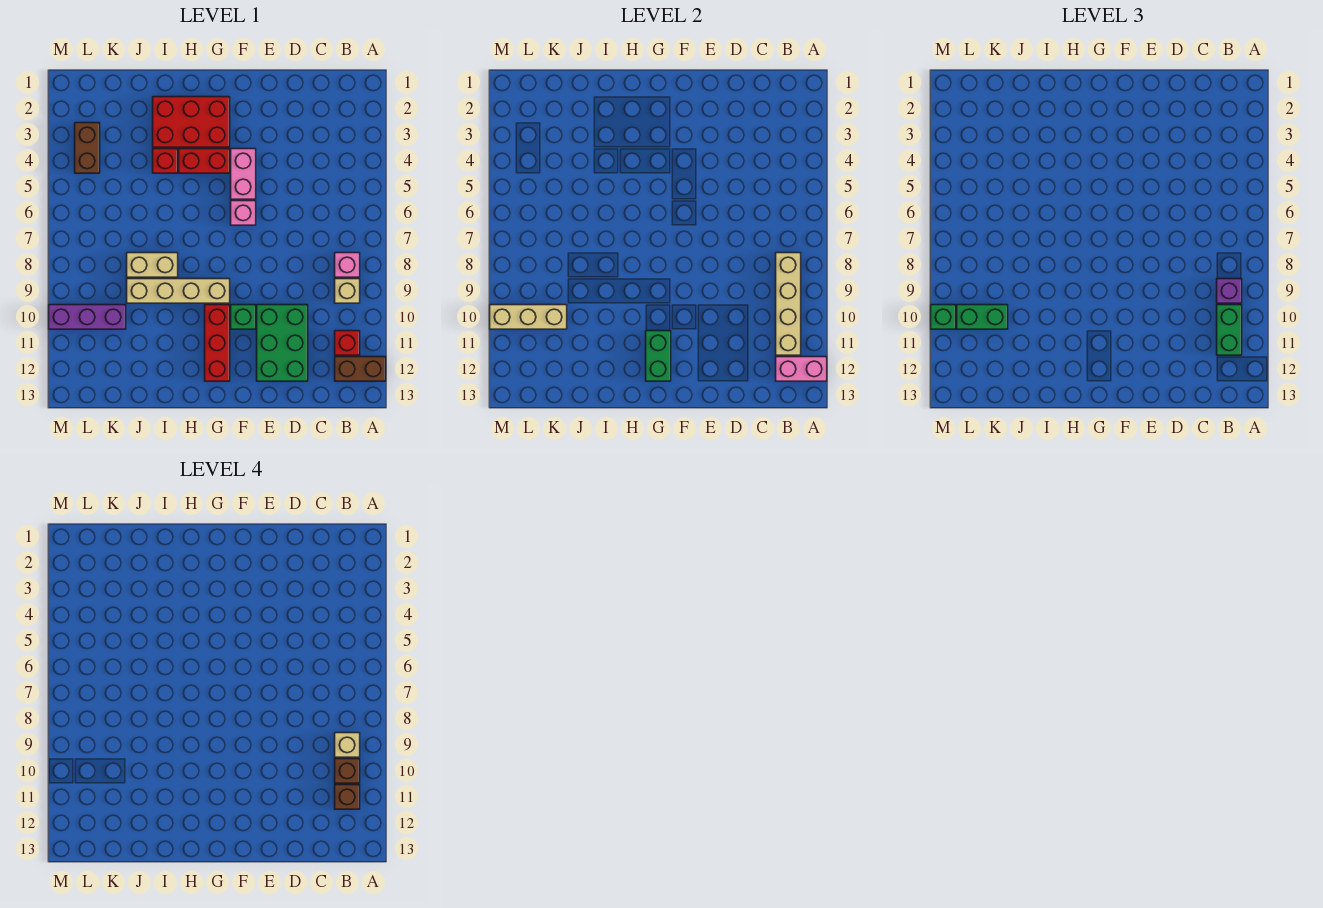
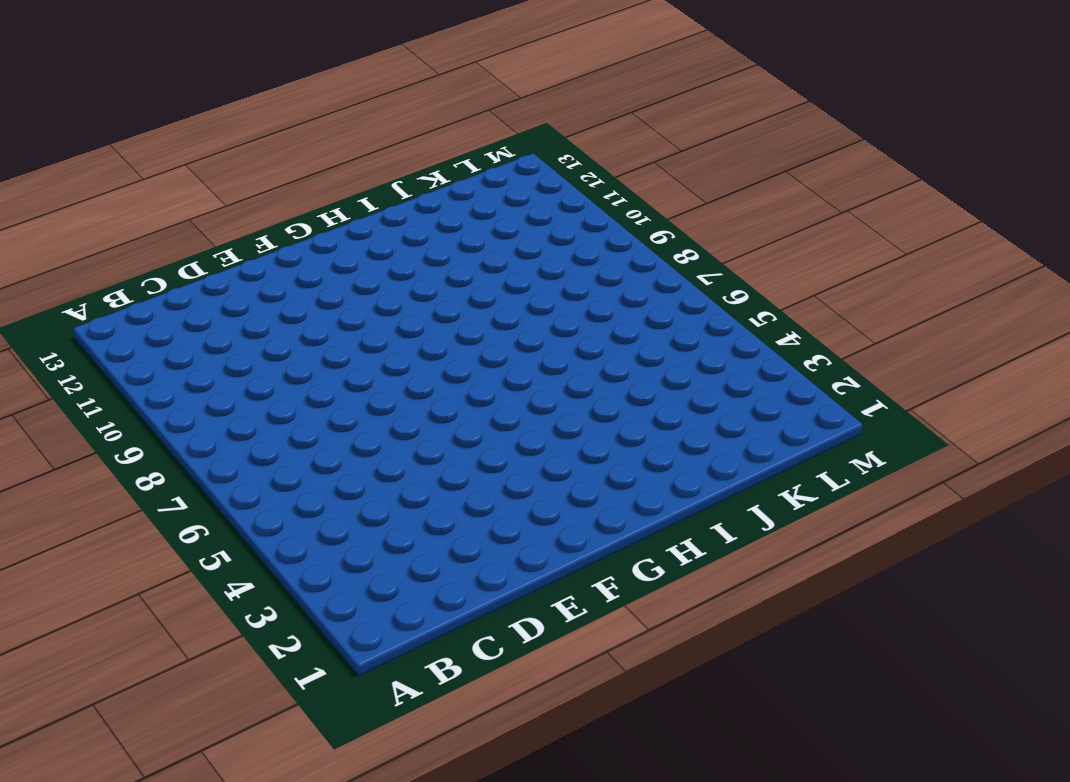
none -> brown 1x2 brick [335,357,386,381]
none -> pink 1x1 brick [335,253,360,277]
none -> tan 1x1 brick [335,279,360,303]

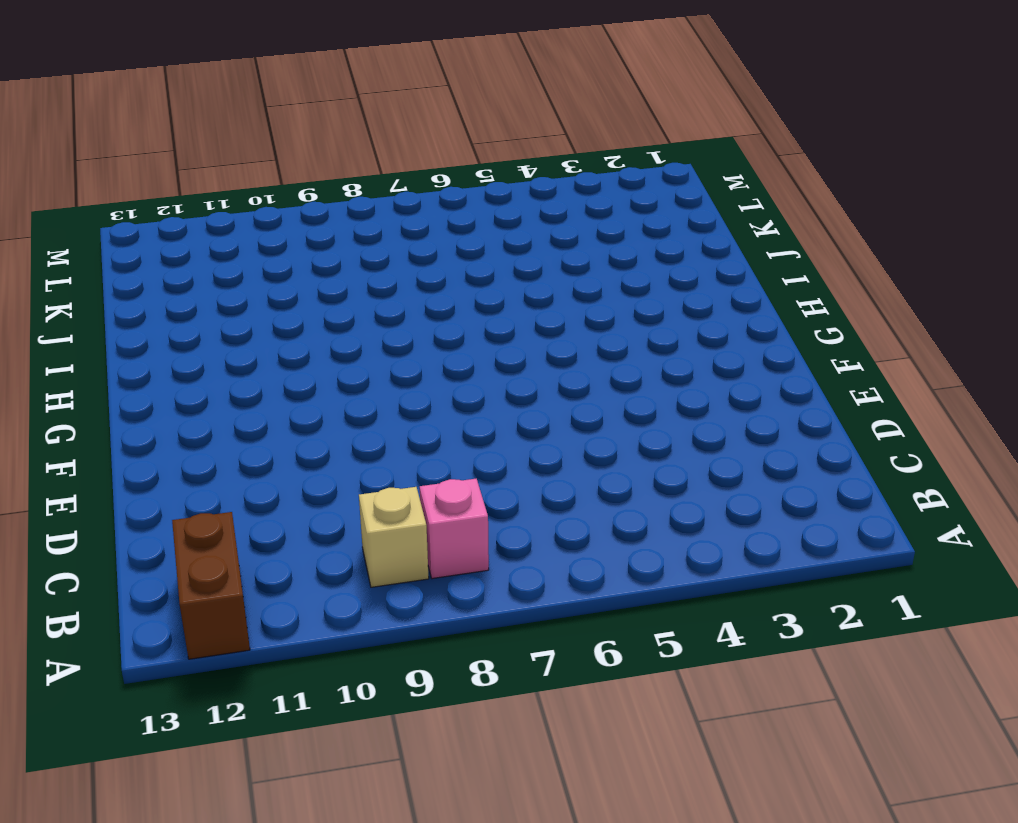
none -> red 1x1 brick [335,331,360,355]
none -> green 2x3 brick [257,305,308,381]
none -> pink 1x2 brick [231,149,256,199]

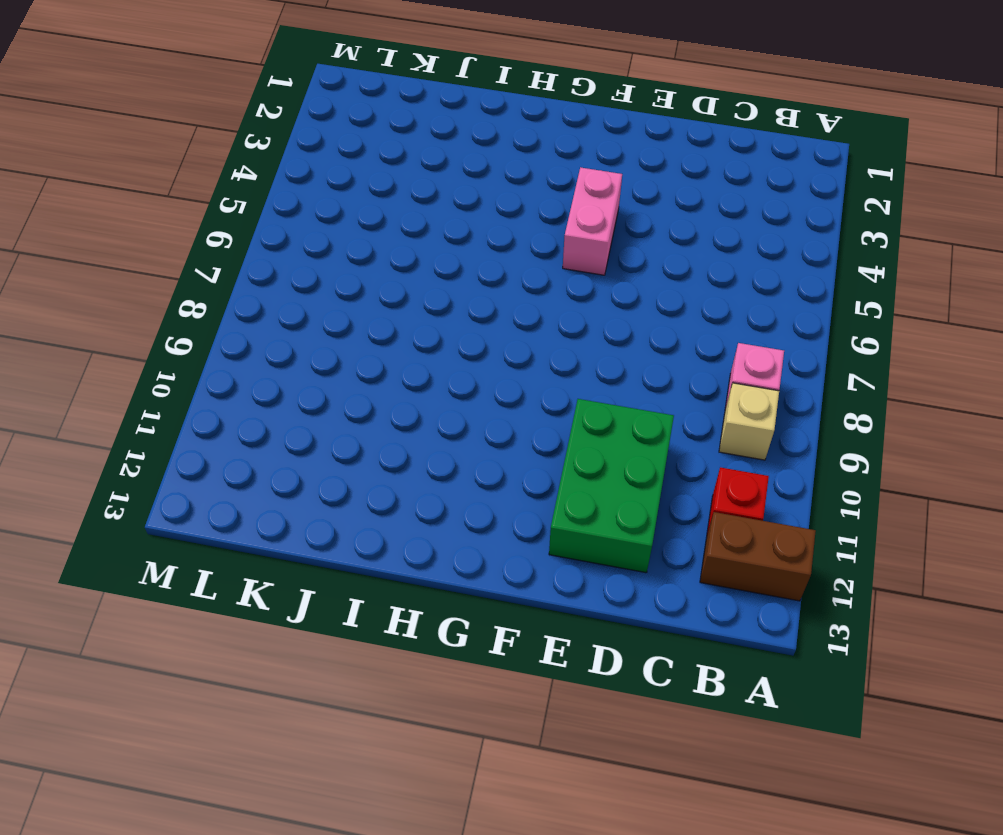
none -> pink 1x1 brick [231,201,256,225]
none -> green 1x1 brick [231,305,256,329]
none -> red 2x3 brick [153,97,230,147]

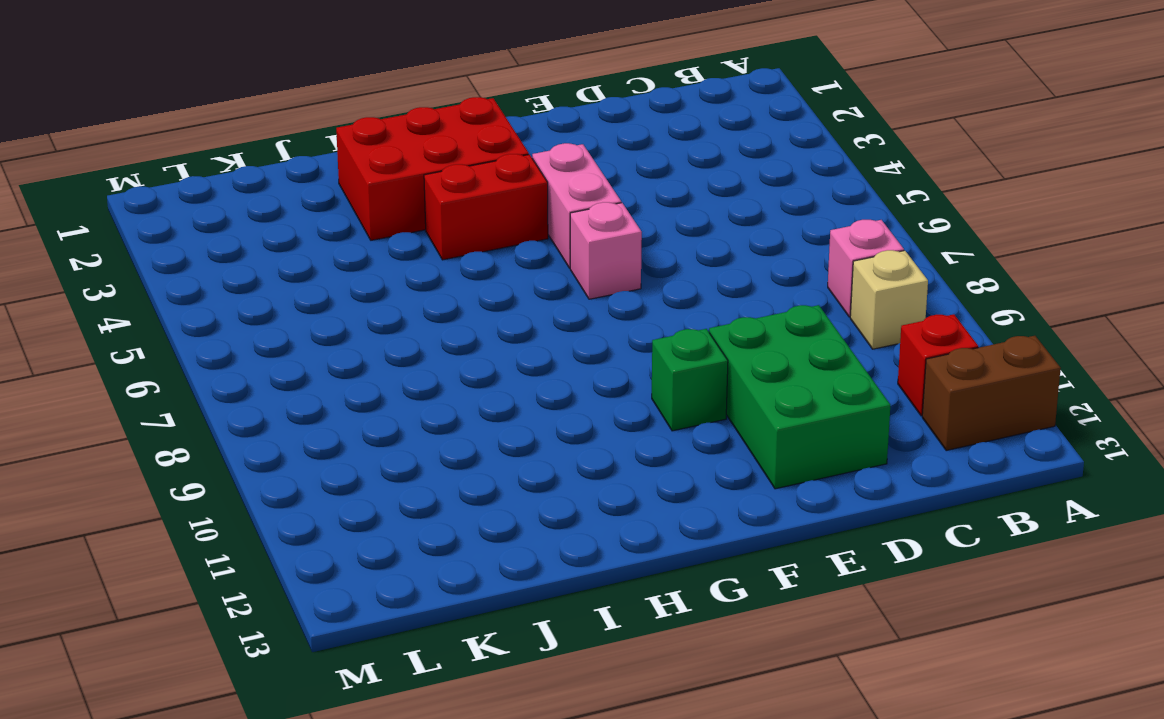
none -> tan 1x4 brick [127,279,230,303]
none -> red 1x3 brick [205,305,230,381]
none -> red 1x1 brick [153,149,178,173]

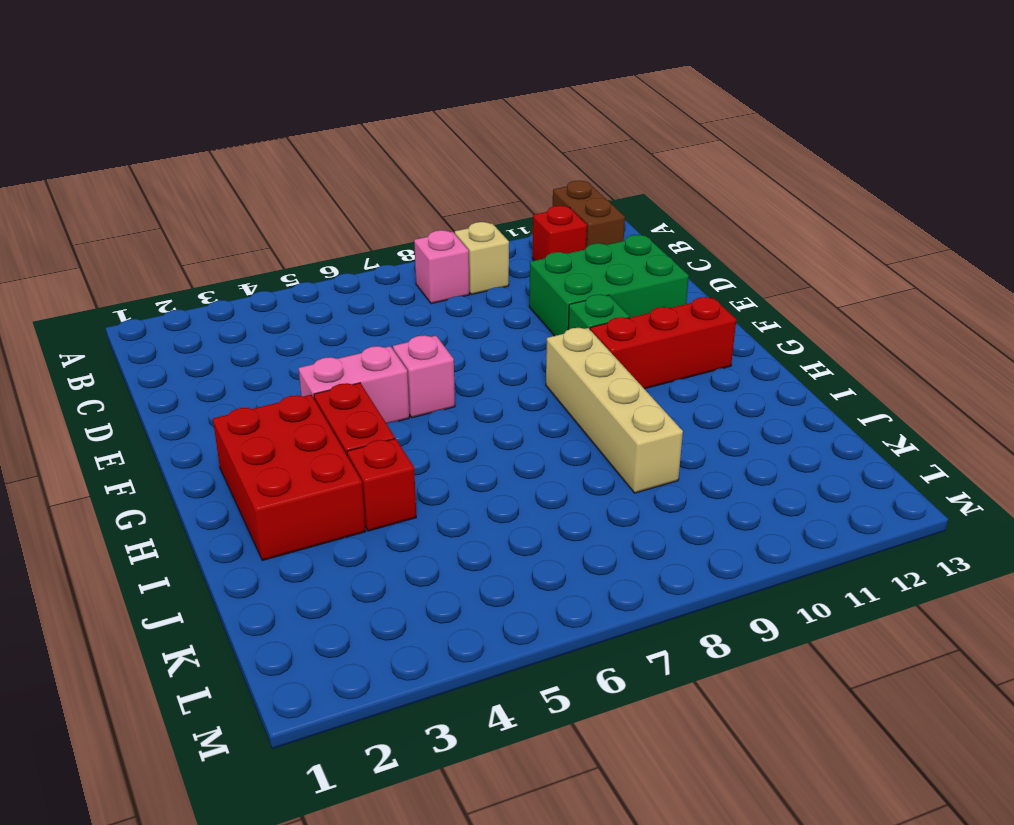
none -> tan 1x2 brick [127,253,178,277]
none -> purple 1x3 brick [49,305,126,329]
none -> brown 1x2 brick [75,123,100,173]

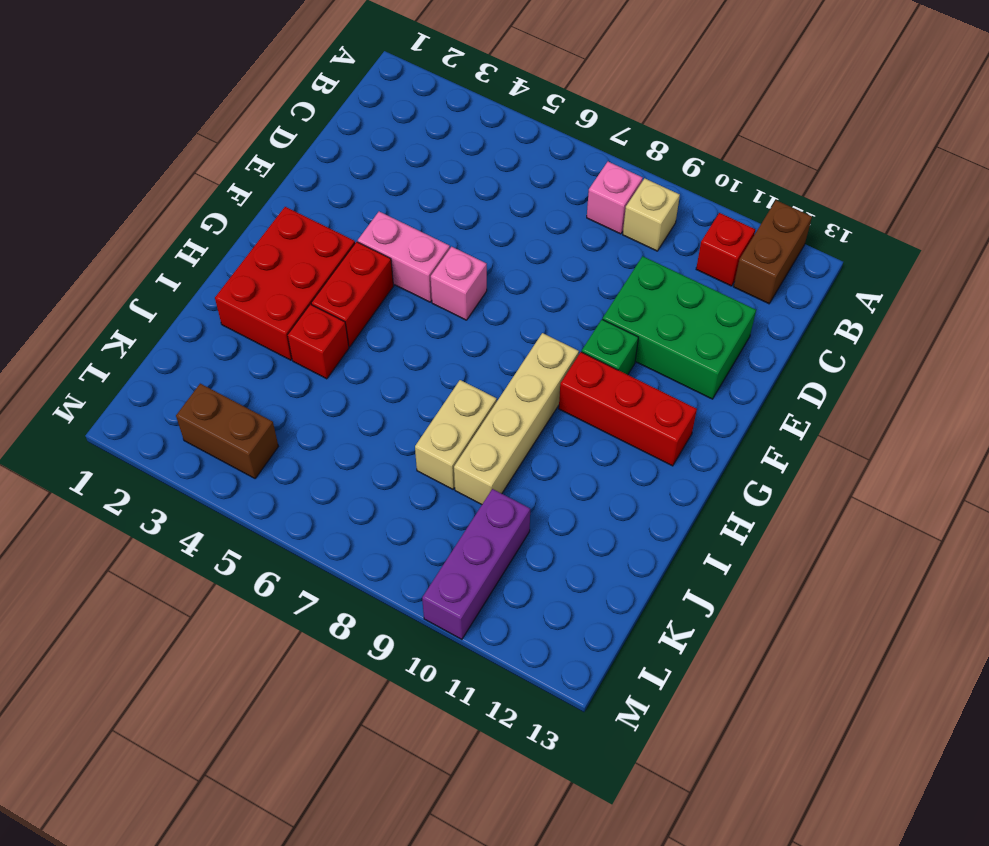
none -> pink 1x2 brick [776,357,827,381]
none -> tan 1x4 brick [776,253,801,355]
none -> green 1x2 brick [646,331,671,381]

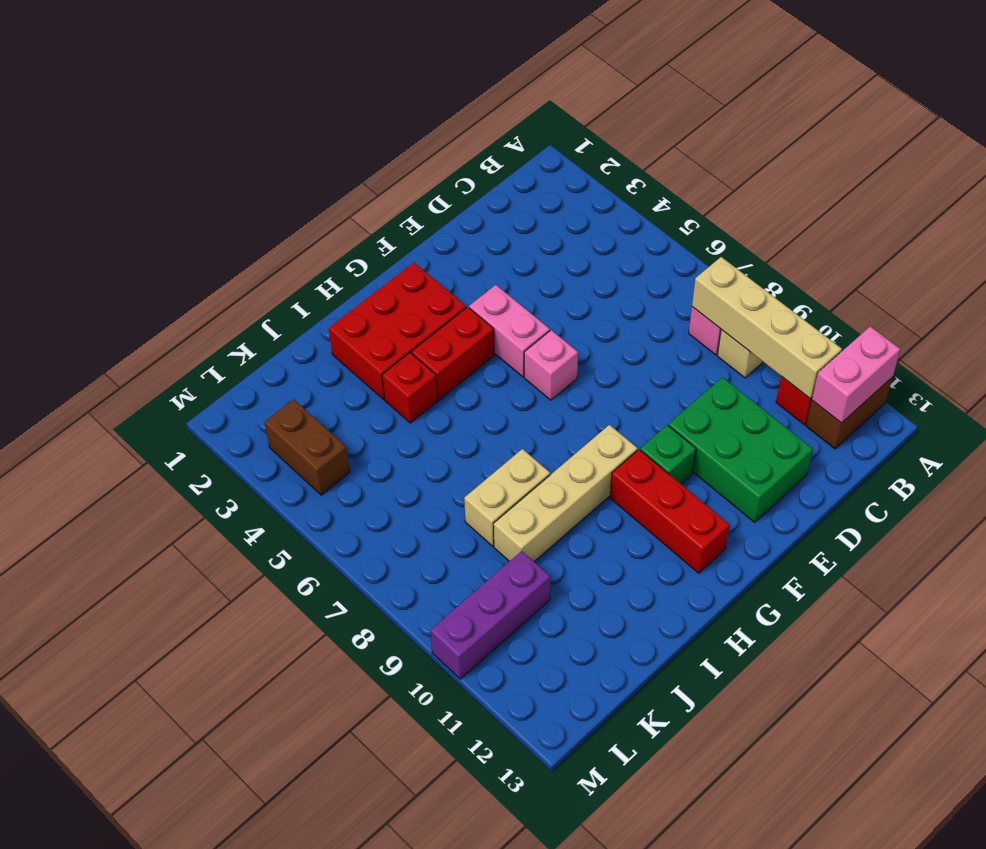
none -> green 1x2 brick [646,331,671,381]
none -> tan 1x3 brick [490,305,567,329]
none -> purple 1x1 brick [1217,279,1242,303]

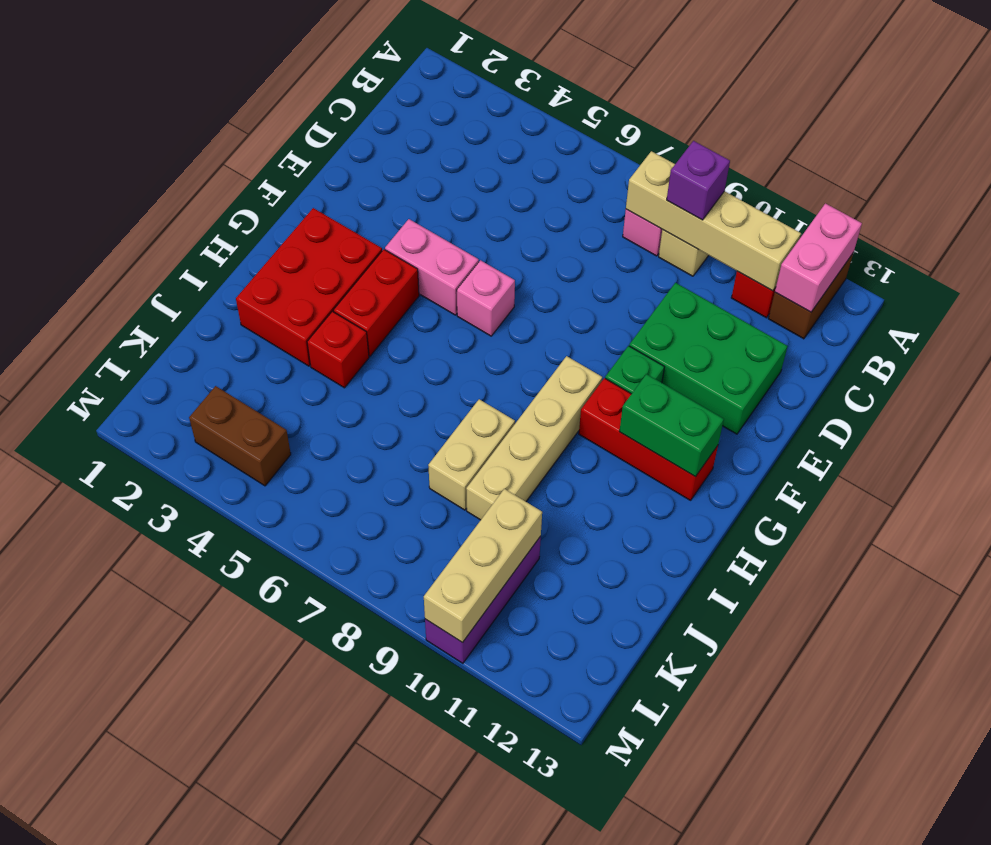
none -> green 1x2 brick [1217,305,1242,355]
none -> green 1x2 brick [957,305,1008,329]
none -> green 1x1 brick [931,305,956,329]

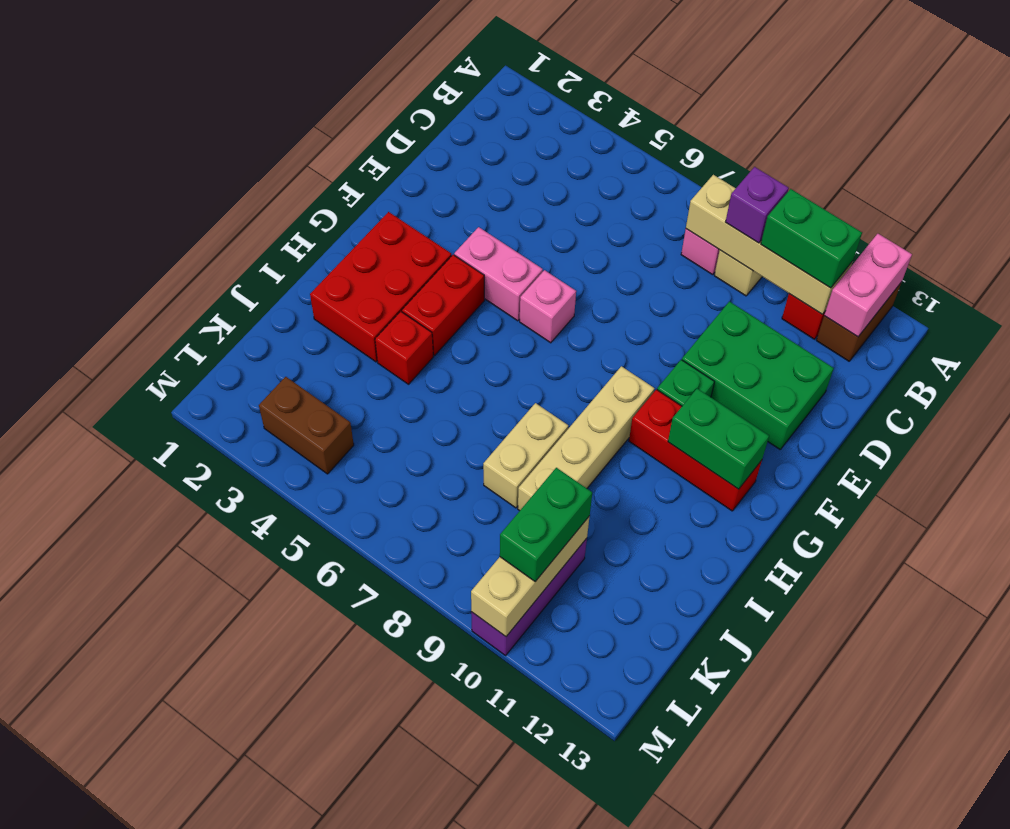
none -> green 1x1 brick [931,305,956,329]
none -> tan 1x1 brick [335,733,360,757]
none -> brown 1x1 brick [335,759,360,783]

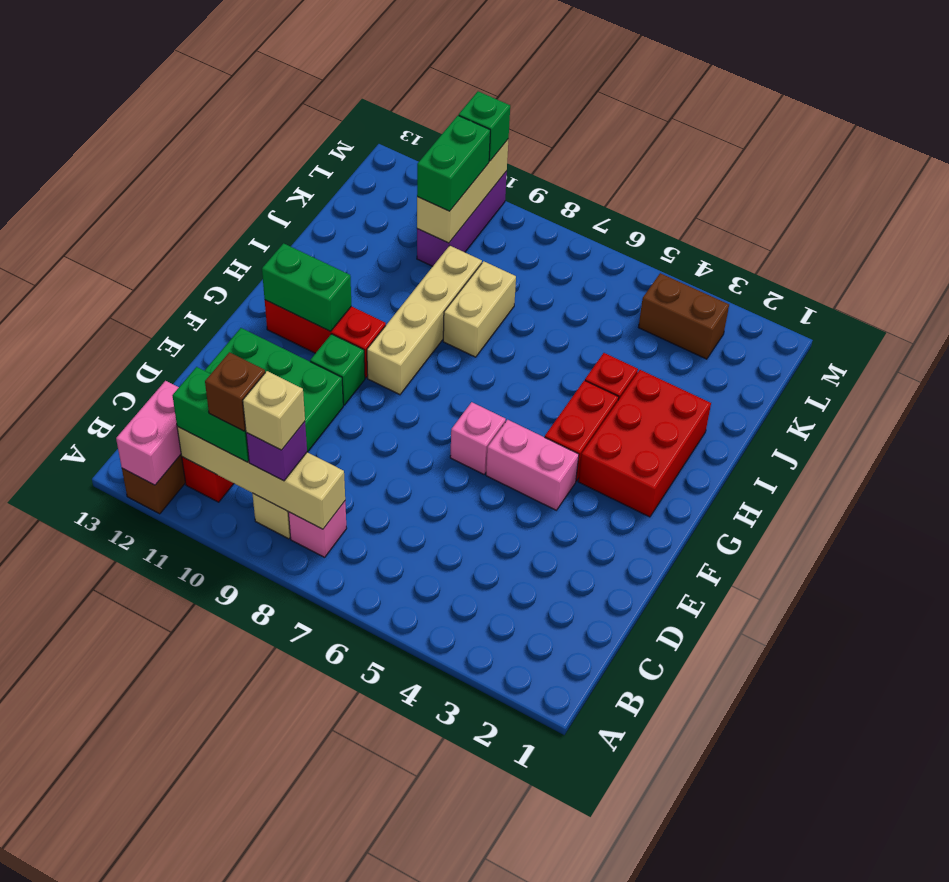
none -> brown 1x1 brick [335,785,360,809]

